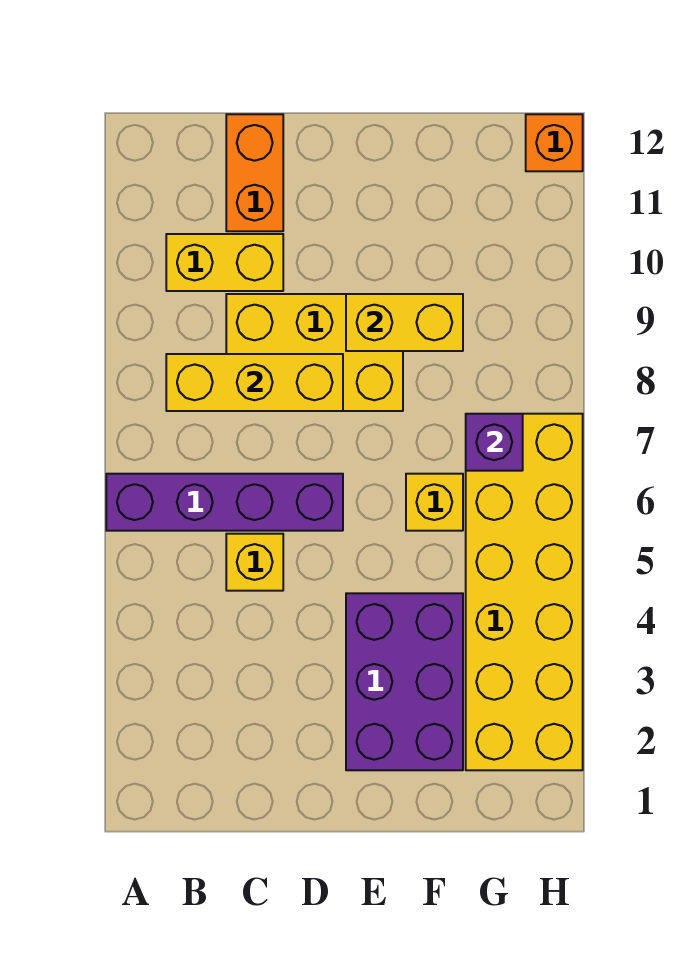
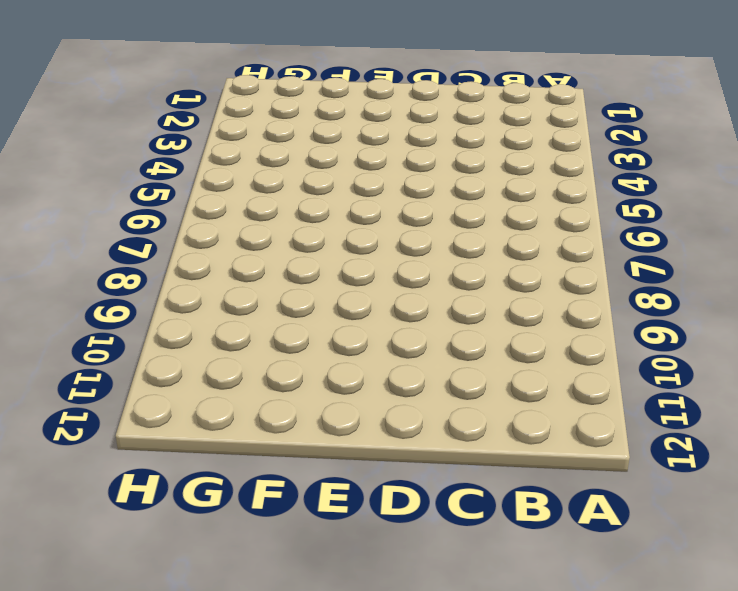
none -> purple 1x4 brick [106,474,343,531]
none -> yellow 1x2 brick [166,234,283,291]
none -> yellow 1x1 brick [226,534,283,591]

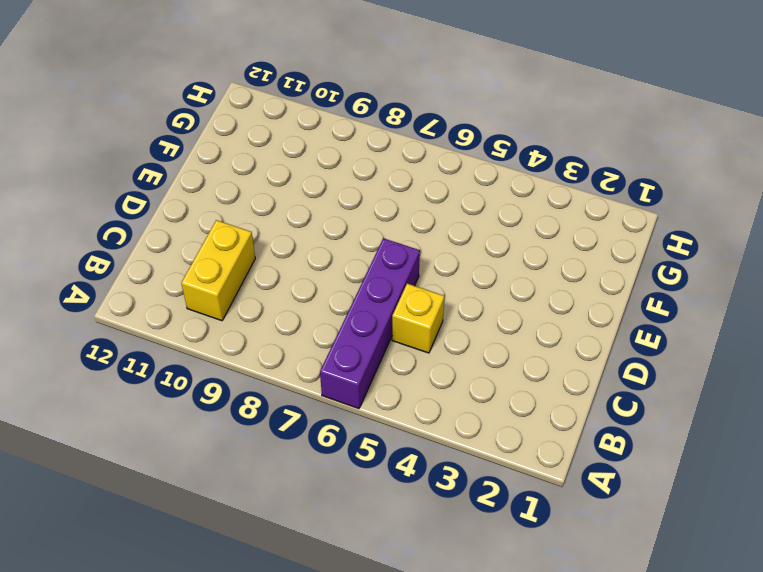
none -> yellow 2x3 brick [226,294,403,411]
none -> orange 1x2 brick [226,114,283,231]
none -> purple 2x3 brick [346,593,463,770]

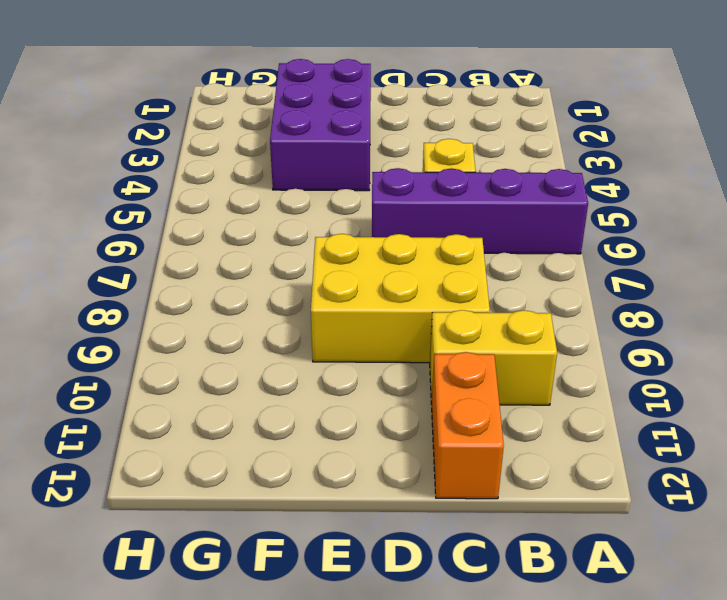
none -> yellow 1x1 brick [406,474,463,531]
none -> yellow 2x6 brick [466,414,583,770]
none -> orange 1x1 brick [526,114,583,171]

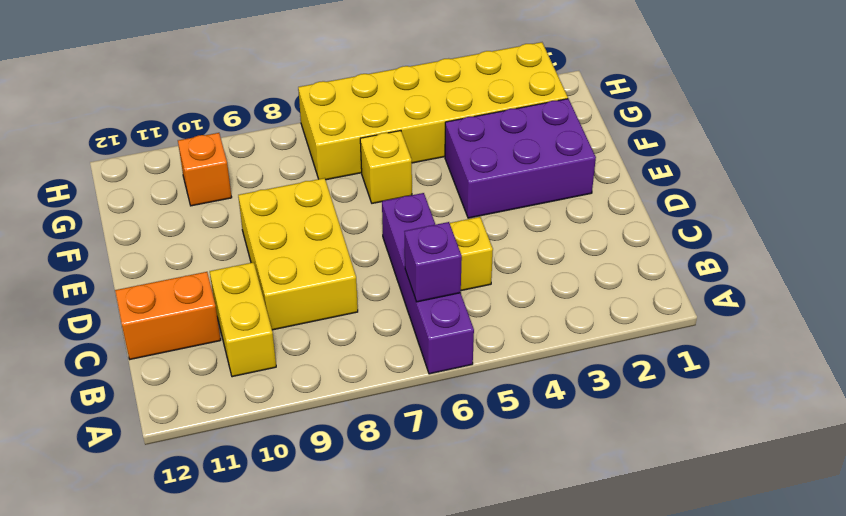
purple 1x1 brick [404,222,462,302] -> purple 1x1 brick moved to [466,414,523,471]
orange 1x1 brick [178,133,232,206] -> orange 1x1 brick moved to [526,114,583,171]
none -> yellow 1x3 brick [166,354,343,411]
none -> yellow 1x2 brick [346,294,463,351]

